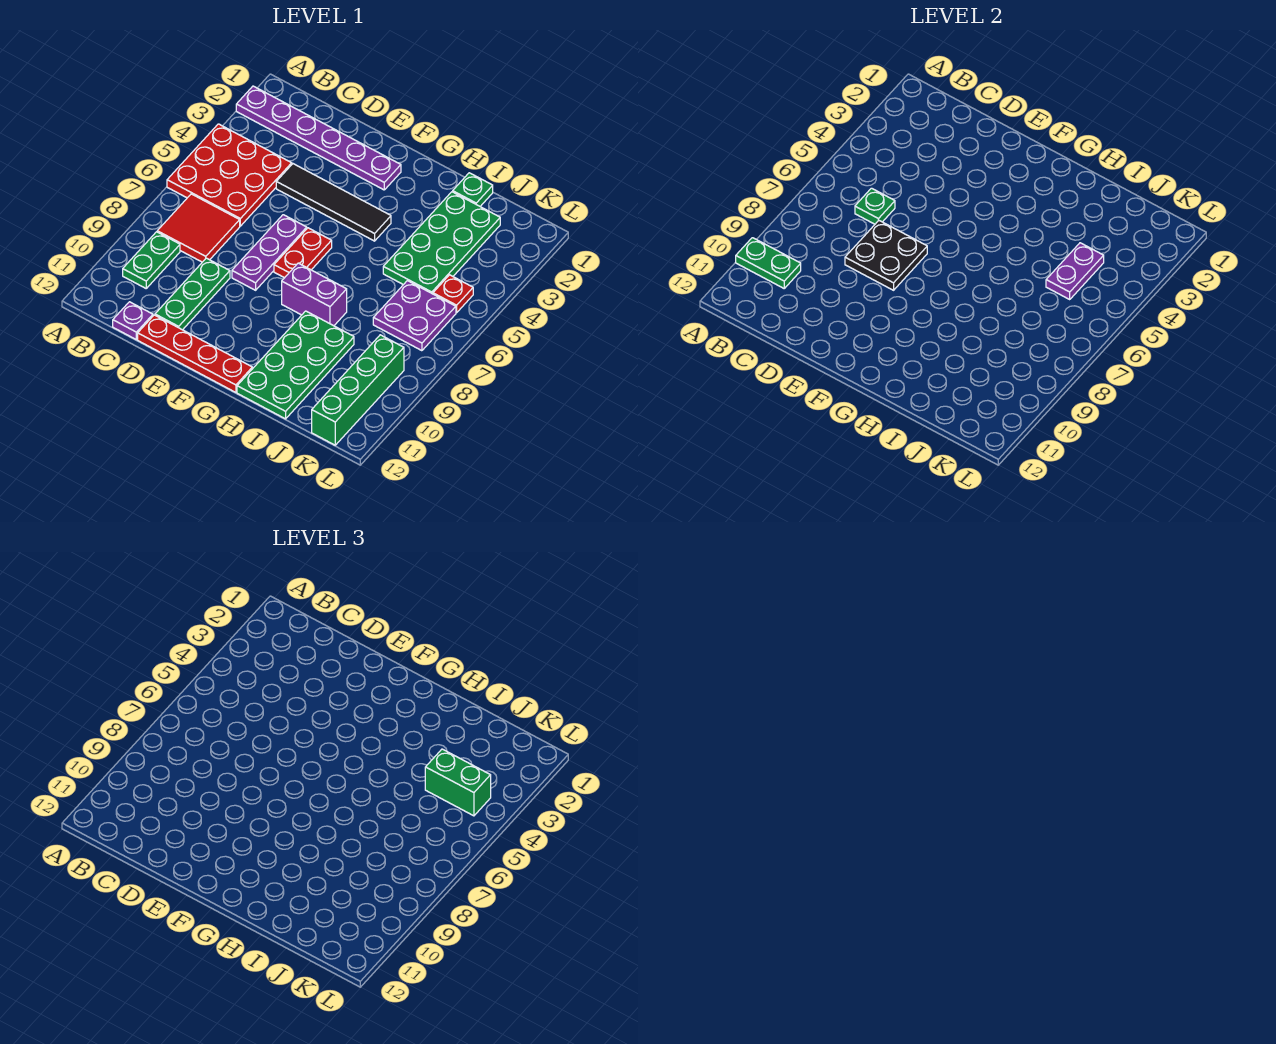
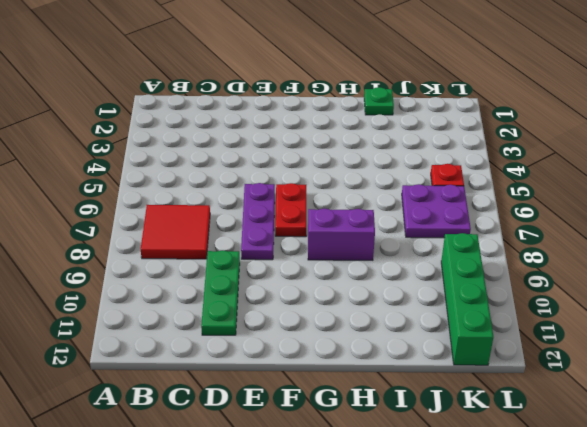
none -> purple 1x6 plate [236,86,401,190]
none -> red 3x3 plate [167,124,292,226]
none -> green 1x2 plate [123,232,180,288]

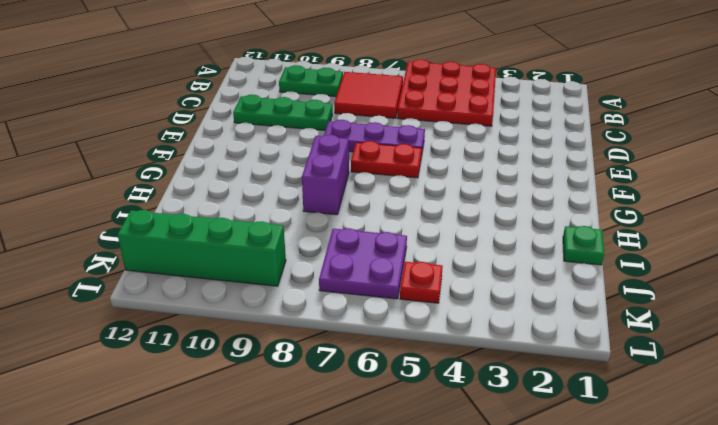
none -> purple 1x6 plate [236,86,401,190]
none -> purple 1x1 plate [113,302,153,340]
none -> black 1x4 tile [276,164,391,241]

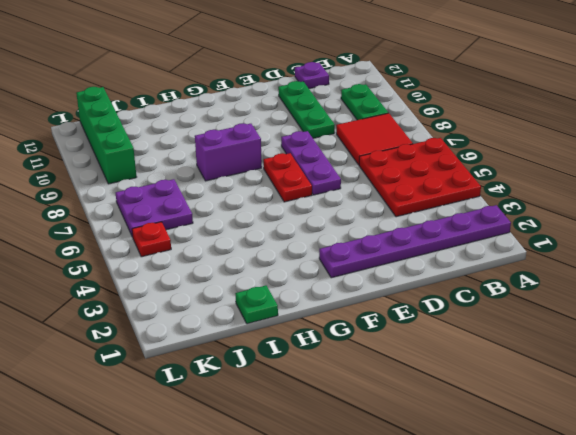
none -> black 1x4 tile [276,164,391,241]
none -> red 1x4 plate [138,315,252,392]
none -> green 2x4 plate [237,311,354,419]

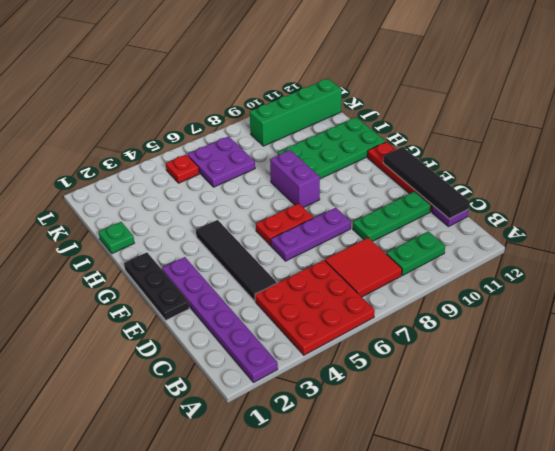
black 1x4 tile [383,147,470,219] -> none
black 1x3 plate [124,253,189,320] -> none
none -> green 2x4 plate [383,192,500,294]
none -> green 1x2 plate [736,238,801,288]
none -> green 1x1 plate [855,188,895,224]

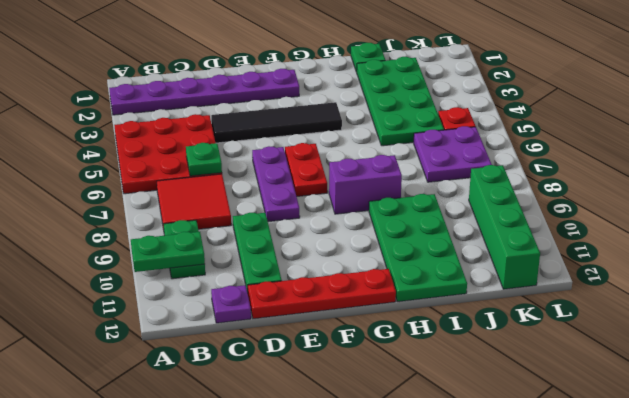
none -> black 2x2 plate [845,221,927,290]
none -> purple 1x2 plate [1046,243,1104,299]
none -> green 1x2 brick [425,749,491,816]

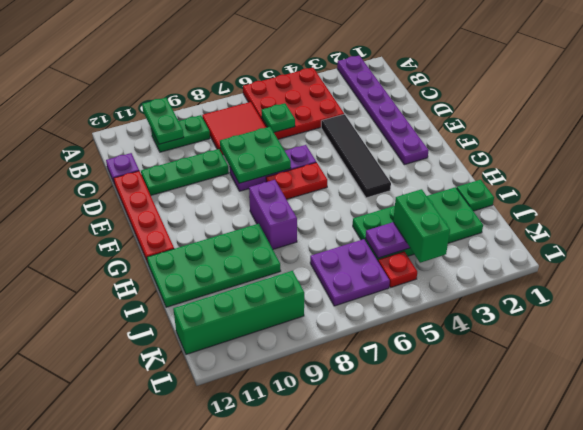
green 2x2 plate [220,127,291,183] -> black 2x2 plate [845,221,927,290]

